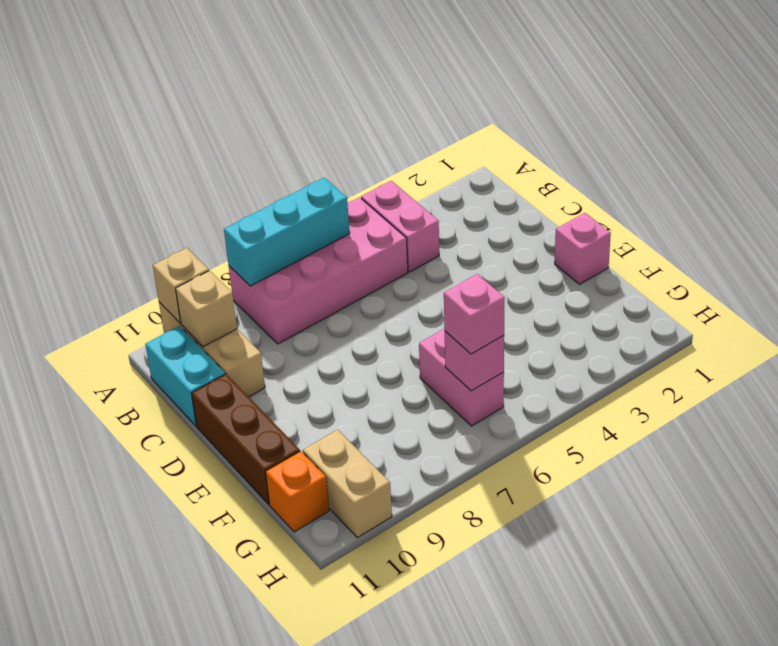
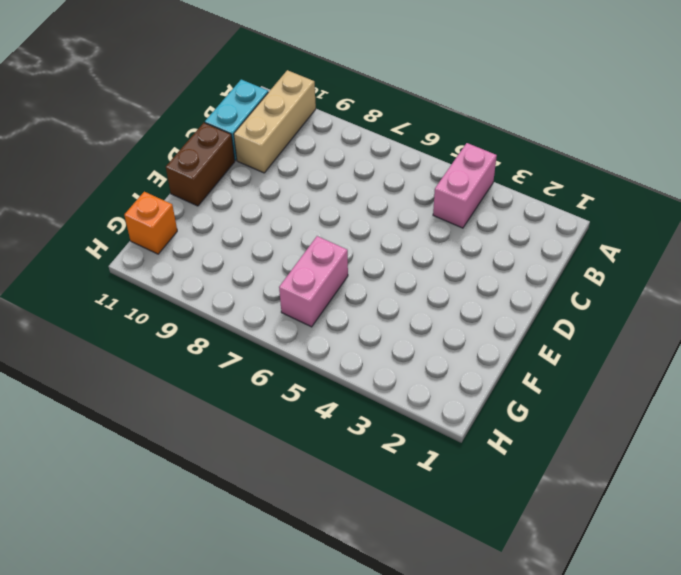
brown 1x2 brick [166,123,235,206] -> brown 1x3 brick [192,374,300,504]
none -> pink 2x4 brick [229,197,408,344]
none -> pink 1x1 brick [555,213,611,284]
none -> tan 1x2 brick [303,430,392,538]

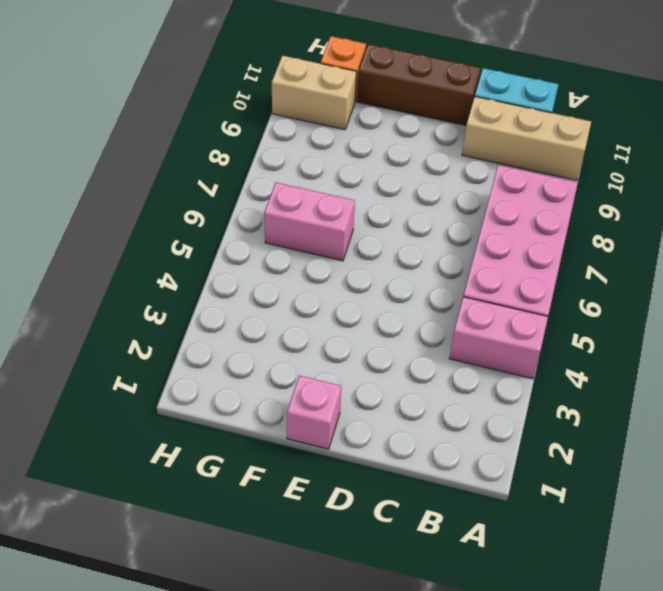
none -> cyan 1x3 brick [224,178,350,286]
none -> tan 1x1 brick [153,248,209,323]
none -> tan 1x1 brick [176,271,237,347]

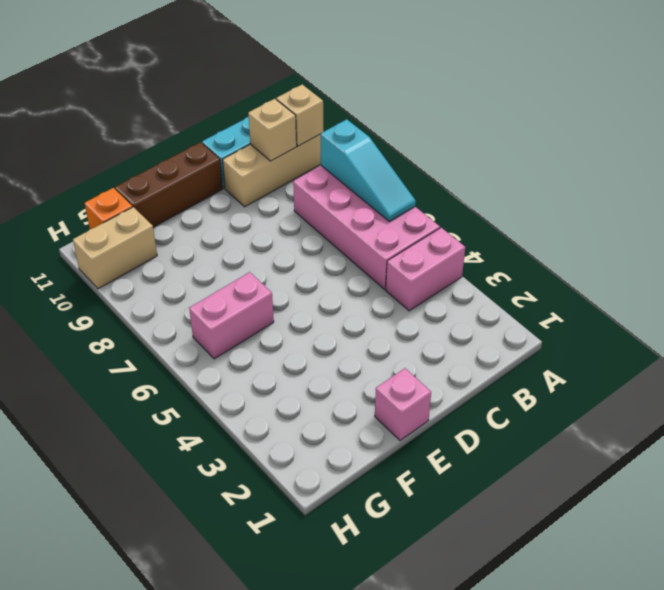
cyan 1x3 slope [321,119,416,222] -> cyan 1x3 brick [224,178,350,286]
none -> pink 1x1 brick [445,331,504,391]
none -> pink 1x1 brick [444,274,505,354]

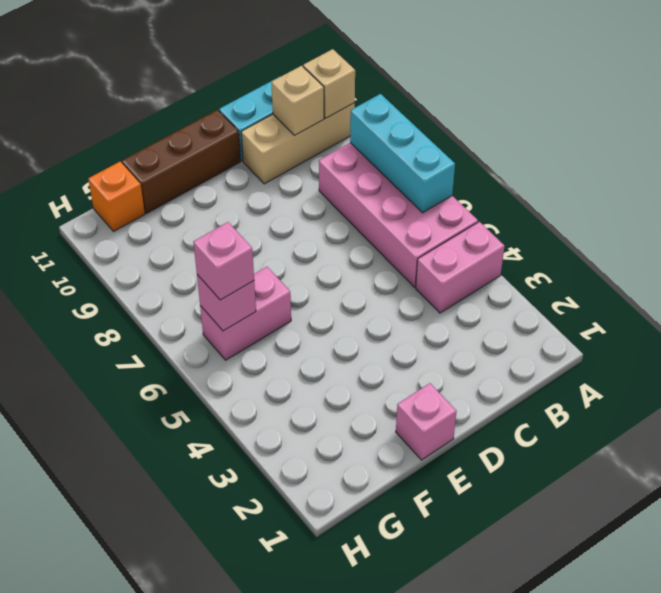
none -> tan 1x2 brick [303,430,392,538]

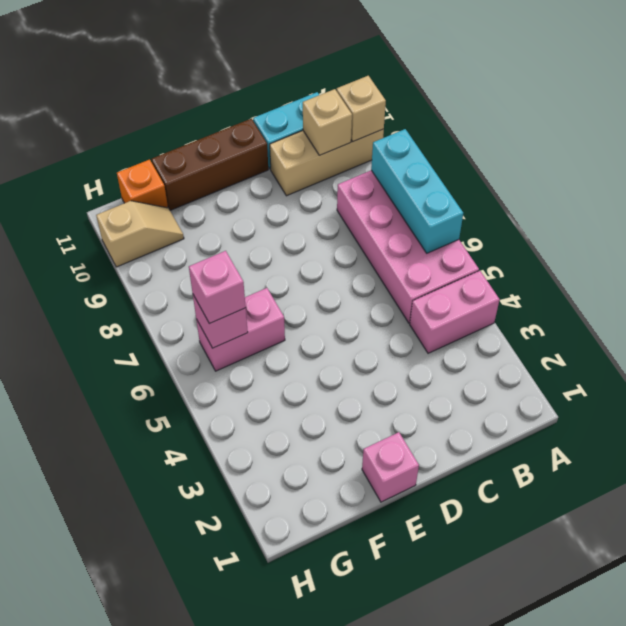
tan 1x2 slope [96,201,184,267] -> tan 1x2 brick [303,430,392,538]

